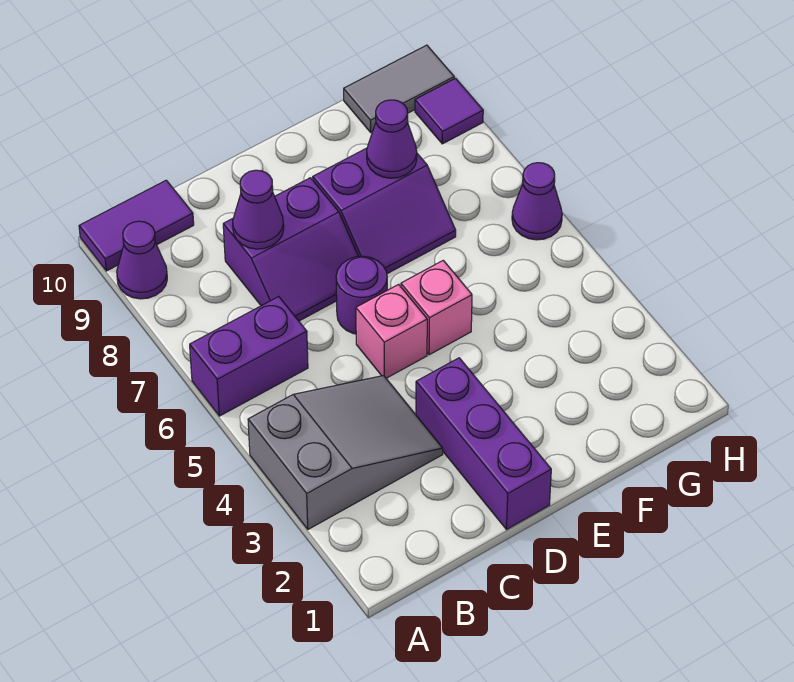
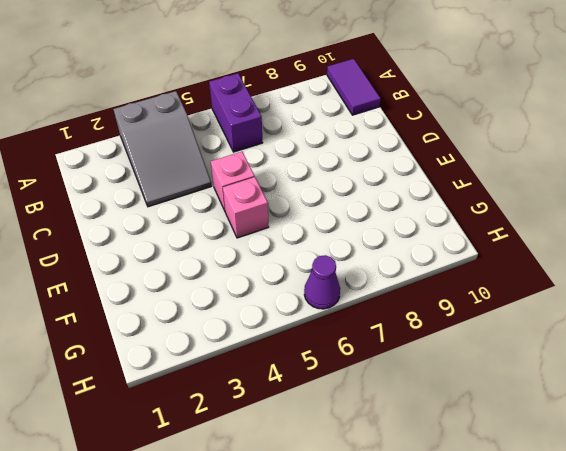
none -> purple 1x1 cone [117,221,167,299]
none -> purple 2x2 slope [223,178,359,321]
none -> purple 1x3 brick [416,358,551,530]

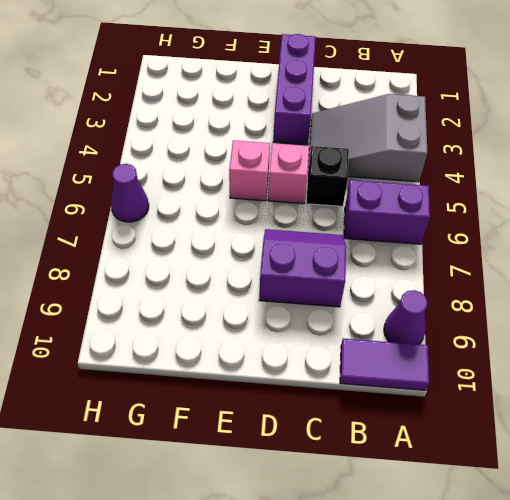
black 1x1 brick [306,146,349,207] -> none
none -> purple 1x1 round brick [336,256,387,334]
none -> purple 2x2 slope [313,148,456,274]
none -> grey 1x2 tile [344,45,454,132]

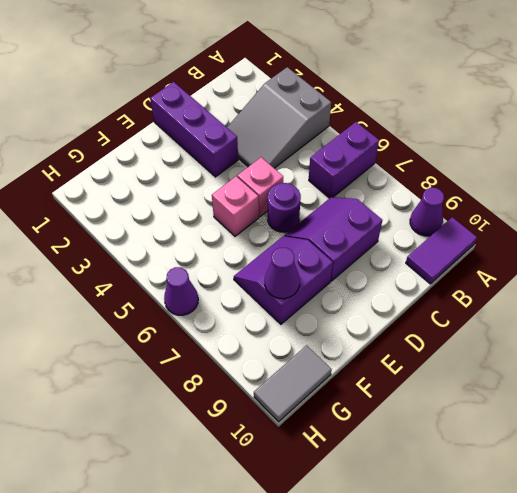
none -> purple 1x1 tile [415,78,483,144]
none -> purple 1x1 cone [233,170,284,249]

